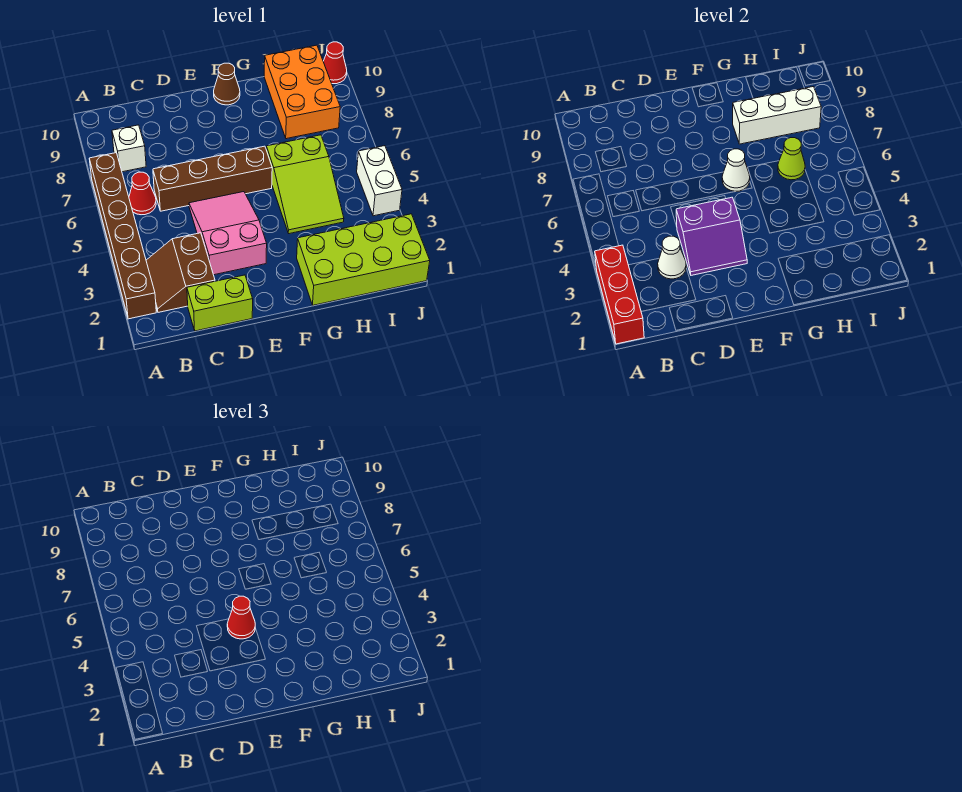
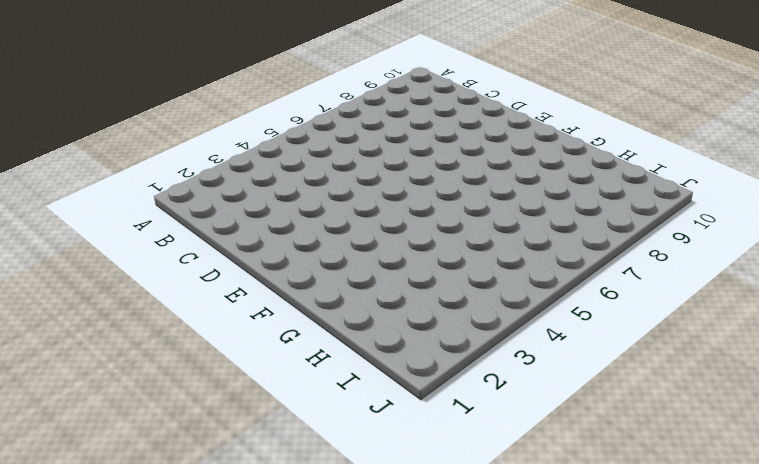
none -> brown 1x6 brick [89,153,156,319]
none -> brown 2x2 slope [146,233,215,312]
none -> red 1x1 cone [129,172,156,215]

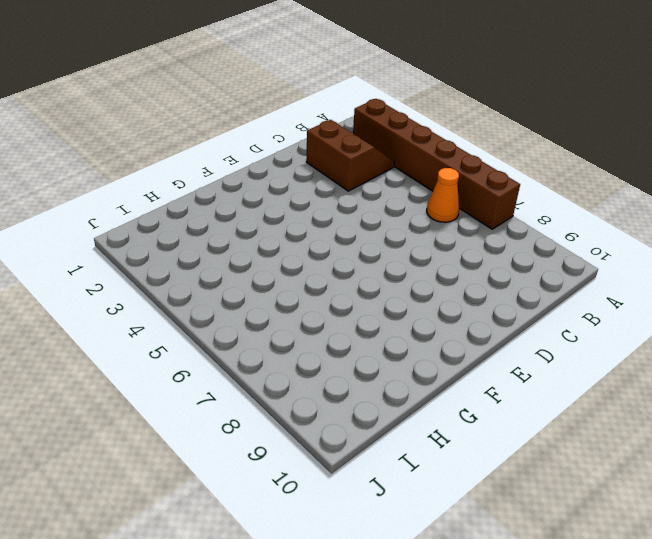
orange 1x1 cone [427,168,459,222] -> red 1x1 cone [129,172,156,215]
none -> white 1x1 brick [112,125,146,172]
none -> lime 1x2 brick [187,275,253,331]
none -> brown 1x4 brick [153,146,272,211]

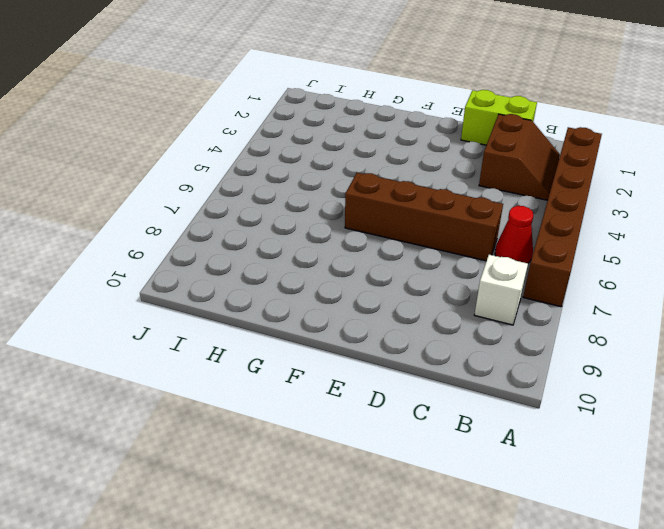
none -> pink 2x3 slope [189,192,267,275]
none -> brown 1x1 cone [214,63,240,105]
none -> lime 2x4 brick [297,214,430,305]

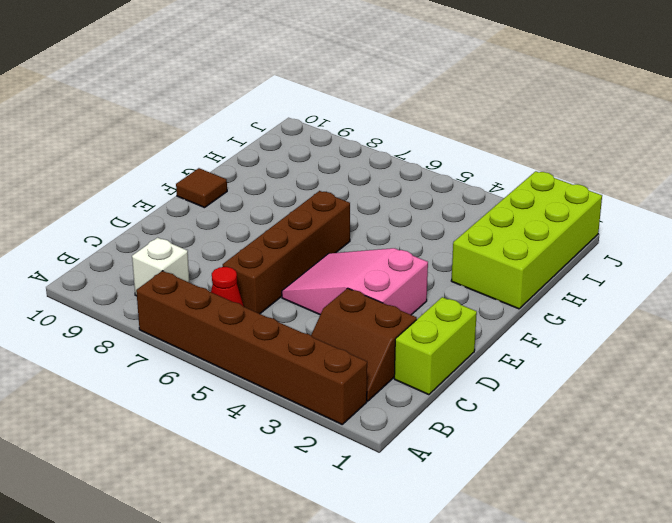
brown 1x1 tile [176,168,227,208] -> brown 1x1 cone [214,63,240,105]
none -> lime 2x3 slope [266,135,344,234]
none -> orange 2x3 brick [264,45,340,139]
none -> white 1x2 brick [357,146,402,216]

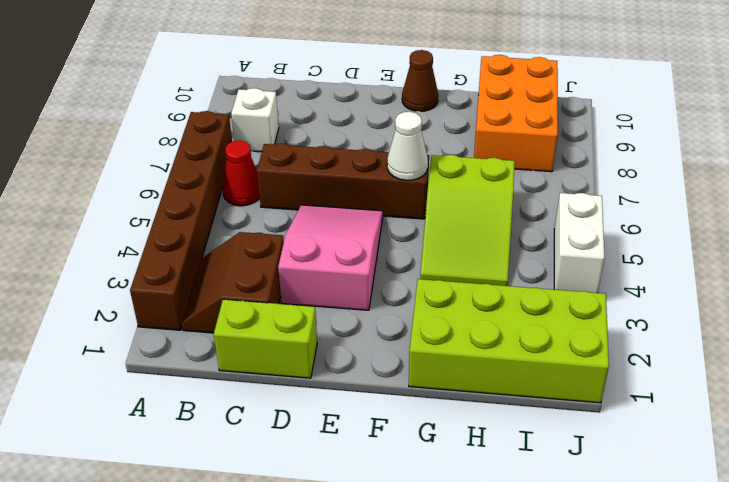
none -> red 1x1 cone [323,42,347,84]
none -> red 1x3 brick [595,245,644,344]
none -> white 1x1 cone [658,236,686,279]

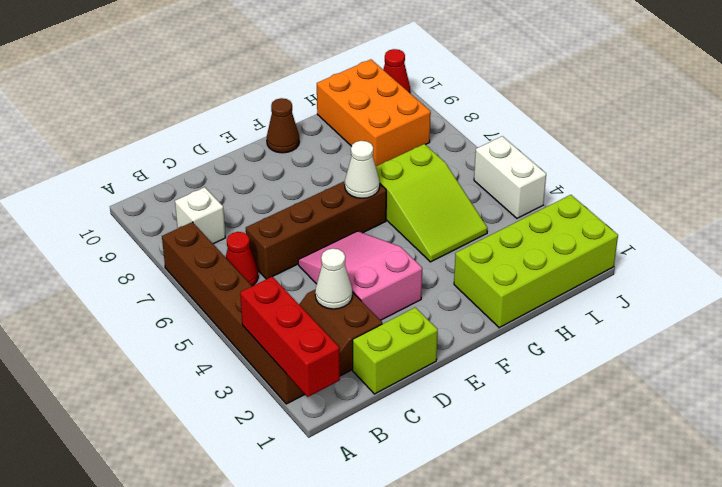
none -> purple 2x2 slope [676,197,747,275]
none -> white 1x3 brick [733,87,821,144]
none -> lime 1x1 cone [778,138,805,180]

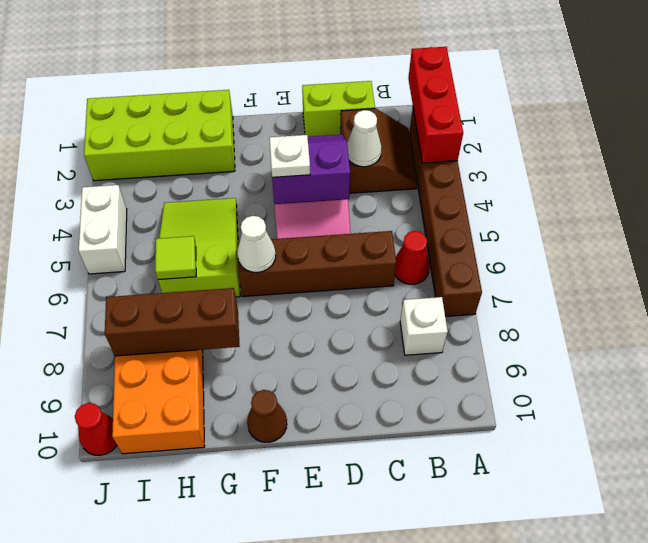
white 1x1 plate [269,135,310,177] -> red 1x1 cone [227,596,255,639]
brown 1x3 brick [105,288,240,356] -> white 1x3 brick [733,87,821,144]
lime 1x1 tile [155,236,196,280] -> lime 1x1 cone [778,138,805,180]

